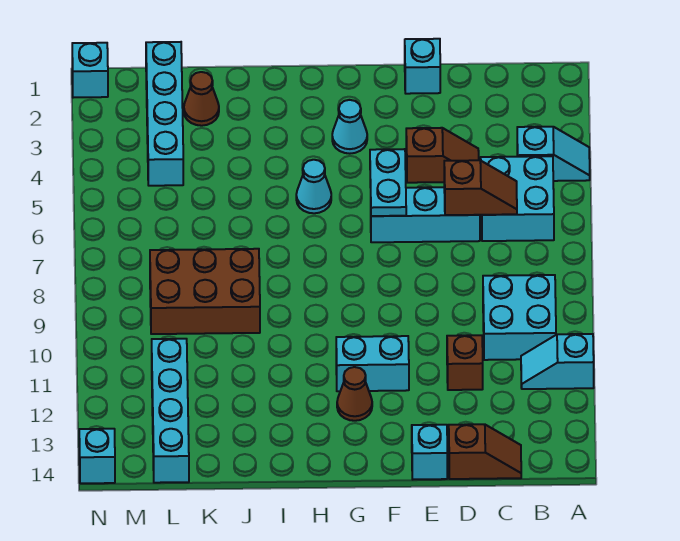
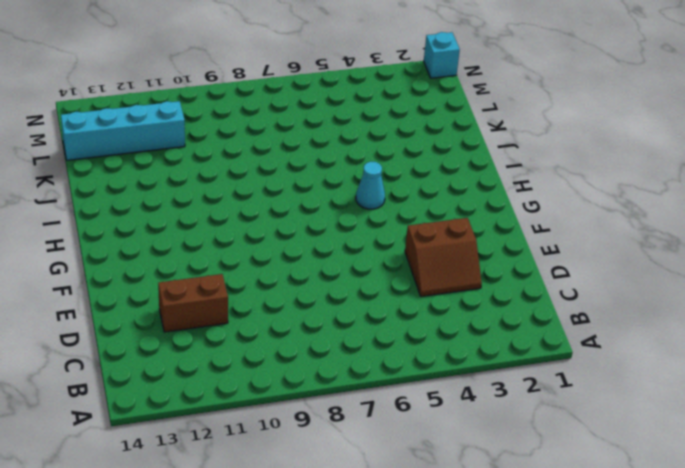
brown 2x2 slope [405,218,482,297] -> brown 1x2 slope [406,128,479,183]
brown 1x2 brick [158,274,228,332] -> brown 1x1 brick [447,335,483,390]
none -> cyan 1x2 slope [517,127,590,181]
none -> cyan 1x2 slope [521,334,594,389]
none -> cyan 2x2 brick [481,156,554,241]

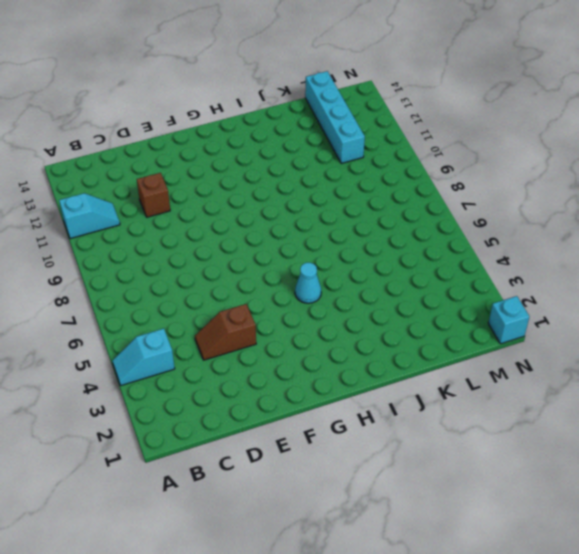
none -> cyan 2x2 brick [481,156,554,241]
none -> cyan 2x2 brick [483,275,556,360]
none -> brown 1x2 slope [449,424,521,479]

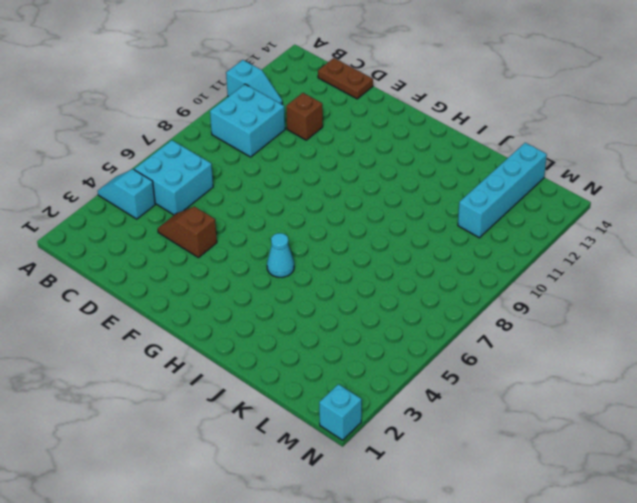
brown 1x2 plate [318,58,373,99] -> brown 1x2 slope [449,424,521,479]
none -> cyan 1x3 brick [371,187,480,242]
none -> cyan 1x1 brick [405,39,440,94]
none -> cyan 1x1 brick [412,425,447,479]

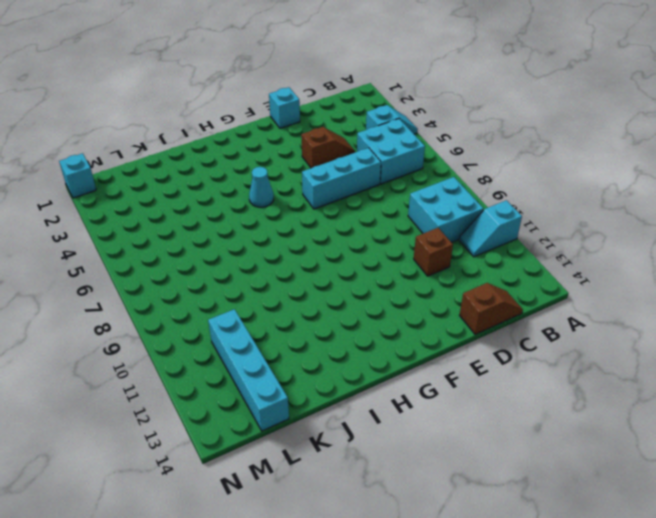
none -> cyan 1x1 brick [412,425,447,479]
none -> cyan 1x2 brick [336,336,409,391]
none -> cyan 1x1 cone [332,100,367,154]

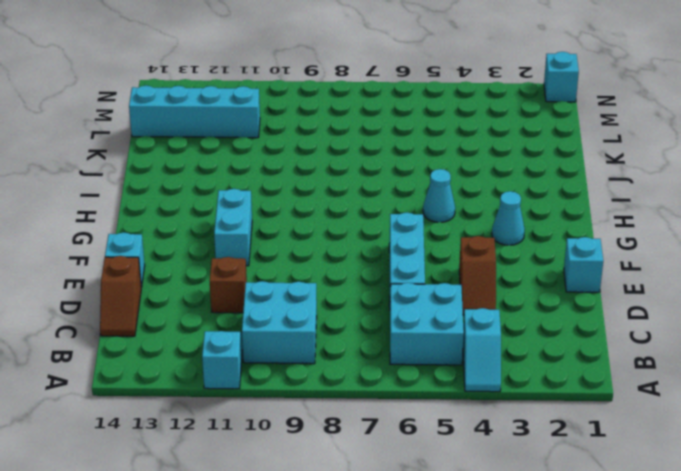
none -> brown 1x1 cone [337,367,372,421]
none -> brown 2x3 brick [150,249,260,334]
none -> brown 1x1 cone [184,72,219,126]

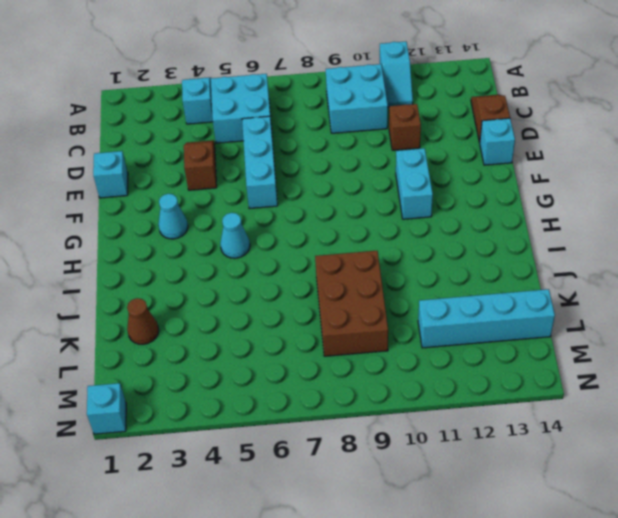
none -> brown 1x1 cone [337,367,372,421]
none -> cyan 1x4 brick [146,42,183,186]
none -> cyan 1x1 brick [79,429,115,483]

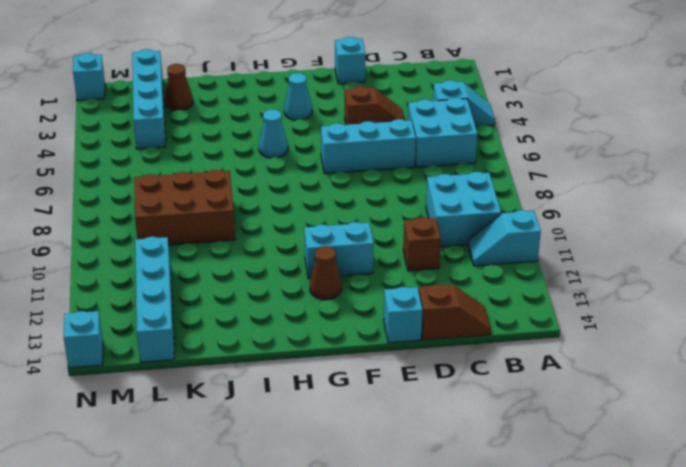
none -> brown 1x2 slope [444,160,517,215]
none -> cyan 1x2 plate [370,149,406,216]

